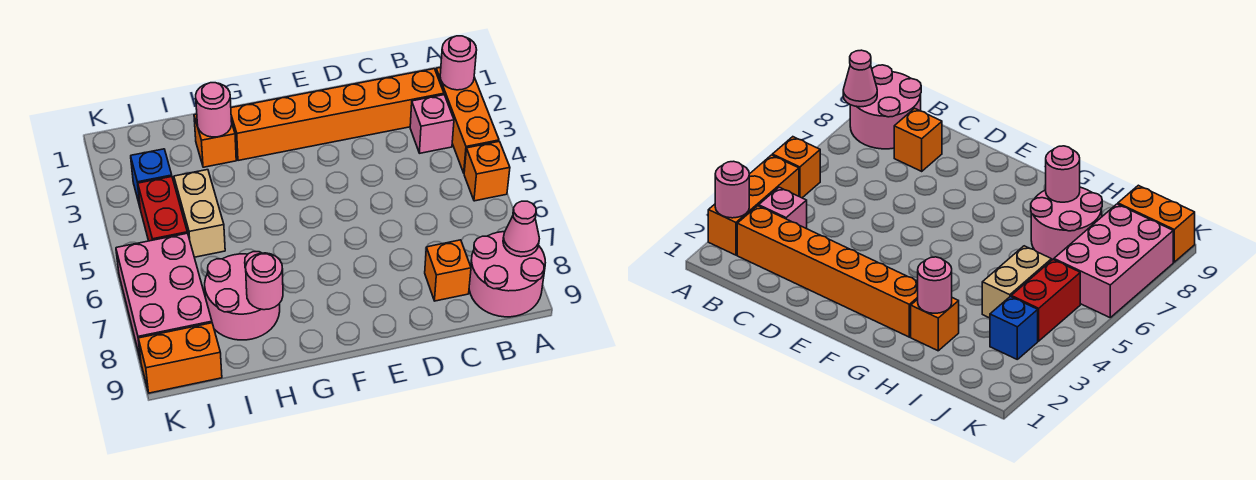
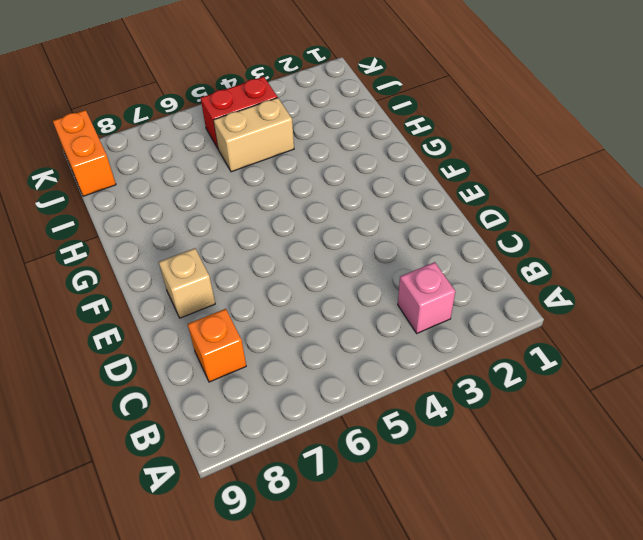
tan 1x1 brick [159,248,215,318] -> none
none -> orange 1x3 brick [436,67,499,173]
none -> orange 1x1 brick [464,141,510,201]
none -> pink 2x2 round brick [469,232,545,317]

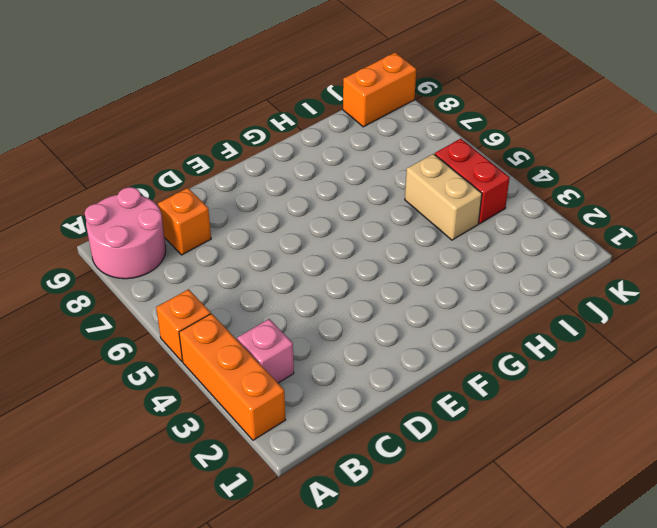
none -> orange 1x6 brick [231,69,444,161]
none -> orange 1x1 brick [194,114,236,167]
none -> pink 2x2 round brick [205,252,280,340]

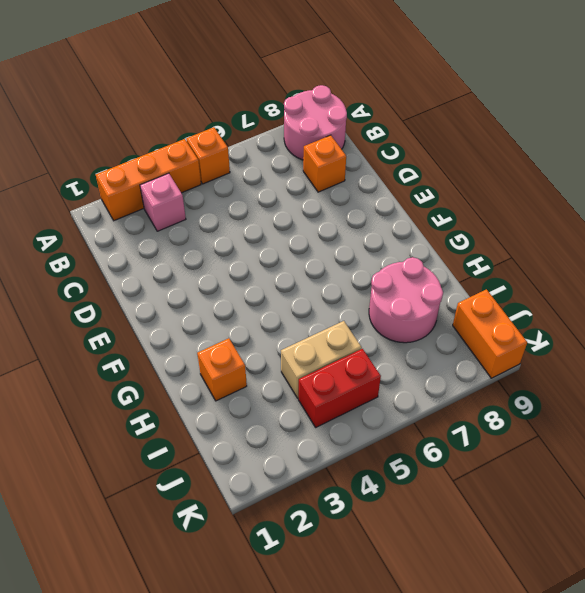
none -> orange 1x6 brick [231,69,444,161]
none -> blue 1x1 brick [131,149,172,206]
none -> pink 2x3 brick [116,233,212,361]

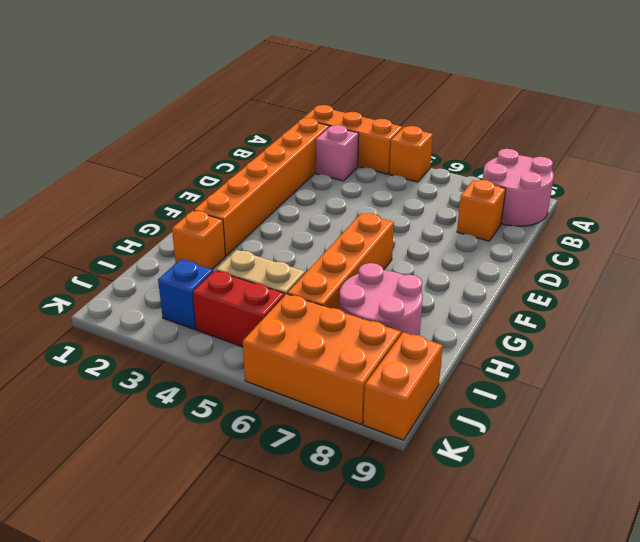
orange 1x4 brick [287,213,394,309] -> none
orange 2x3 brick [243,294,401,424] -> pink 2x3 brick [116,233,212,361]
none -> pink 1x1 round brick [440,36,477,90]
none -> pink 1x1 cone [503,201,539,257]
none -> pink 1x1 round brick [196,83,232,137]

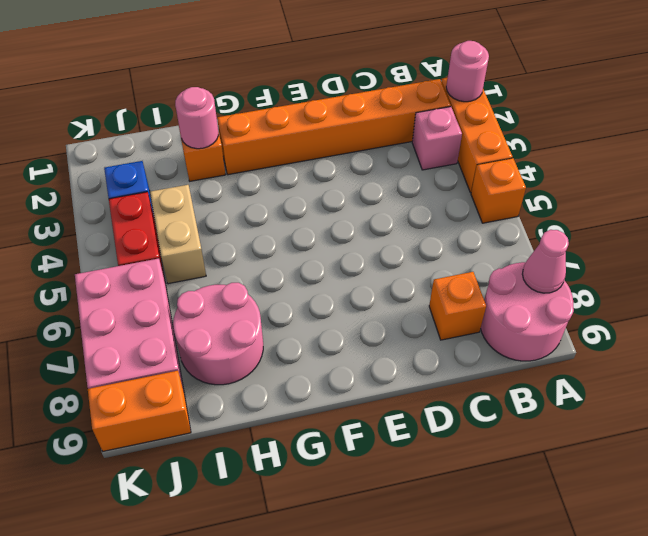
none -> pink 1x1 round brick [246,253,283,310]

